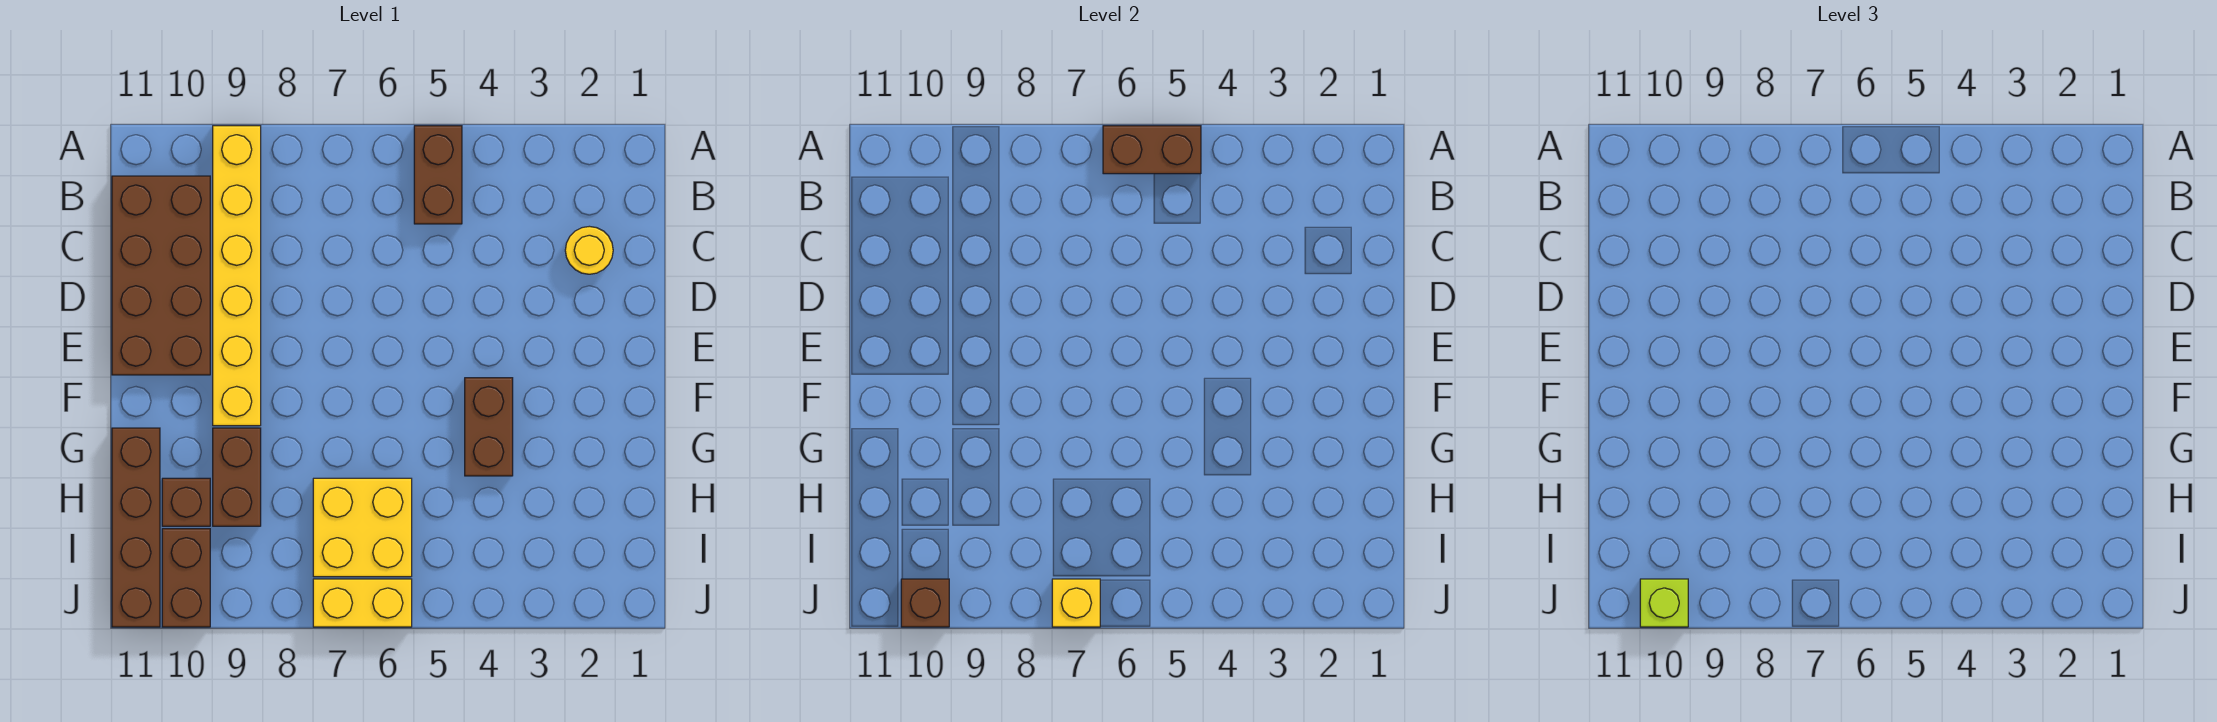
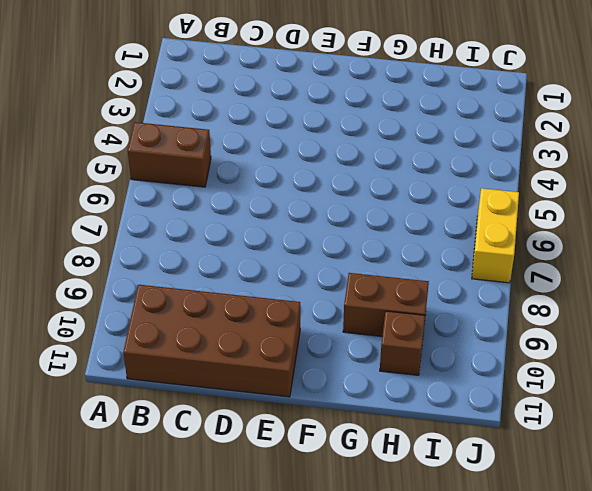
none -> yellow 1x6 brick [213,126,261,426]
none -> yellow 1x1 round brick [565,226,613,274]
none -> brown 1x2 brick [465,378,513,476]

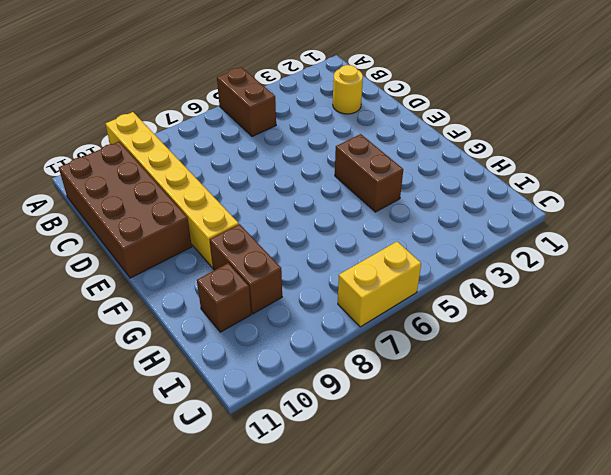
none -> brown 1x4 brick [112,428,160,627]
none -> yellow 2x2 brick [313,478,412,577]
none -> brown 1x2 brick [162,529,210,627]

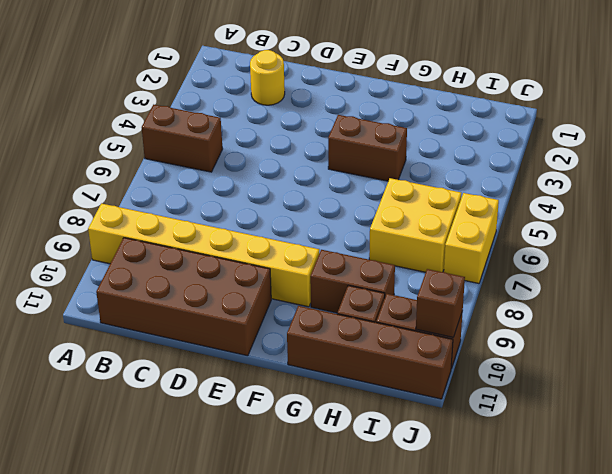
none -> brown 1x2 brick [1103,126,1201,174]
none -> yellow 1x1 brick [1052,579,1100,627]
none -> lime 1x1 brick [1640,579,1688,627]

